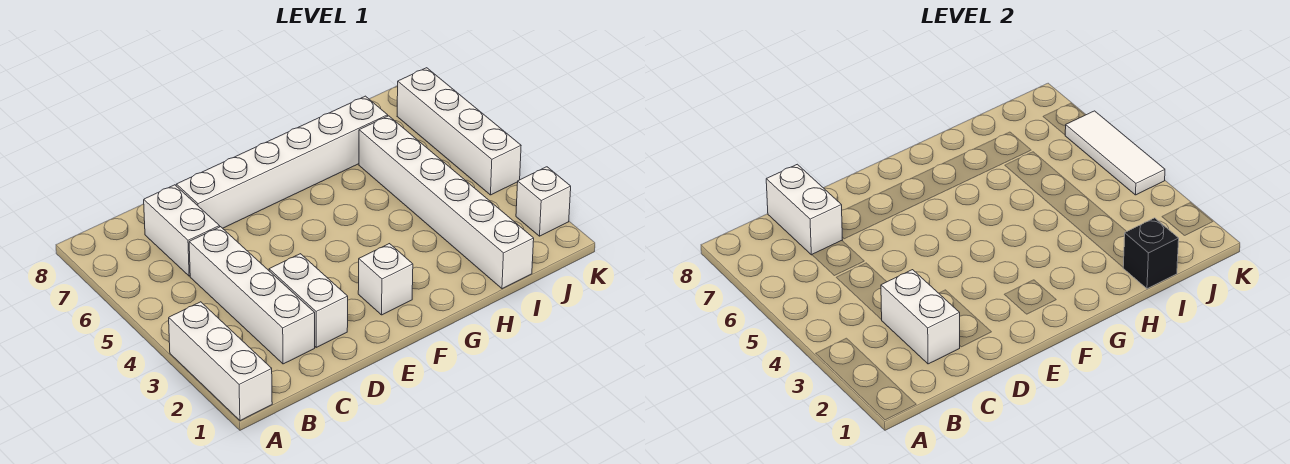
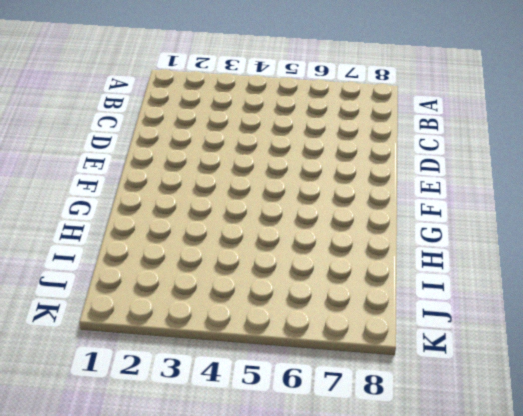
none -> white 1x3 brick [169,302,272,421]
none -> white 1x4 brick [189,227,315,364]
none -> white 1x2 brick [144,185,220,276]

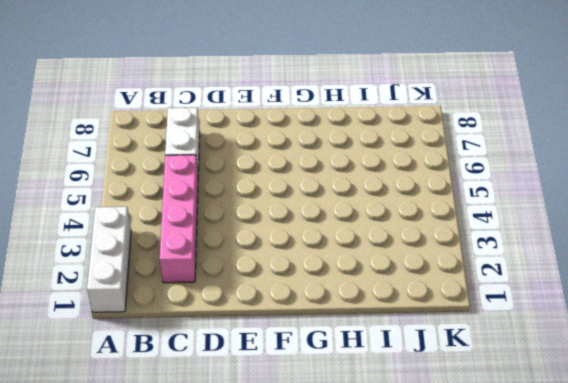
pink 1x4 brick [160,155,198,283] -> white 1x4 brick [189,227,315,364]
none -> white 1x2 brick [269,254,348,347]
none -> white 1x6 brick [176,96,388,228]
none -> white 1x1 brick [358,244,413,315]

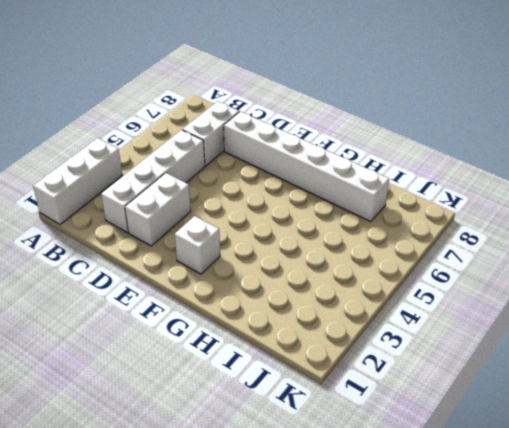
none -> white 1x6 brick [359,116,534,289]
none -> white 1x1 brick [516,167,571,236]
none -> white 1x4 brick [397,68,521,195]

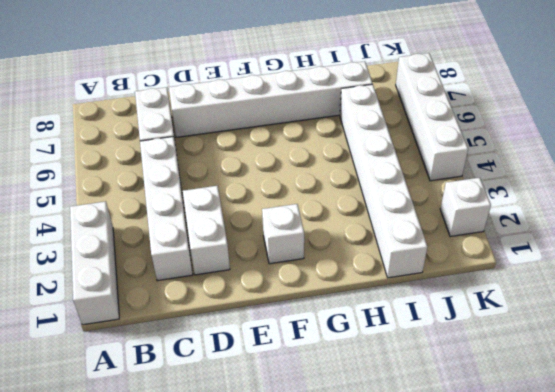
none -> white 1x2 brick [881,270,960,364]
none -> white 1x2 brick [766,164,842,255]
none -> black 1x1 brick [1123,218,1179,289]

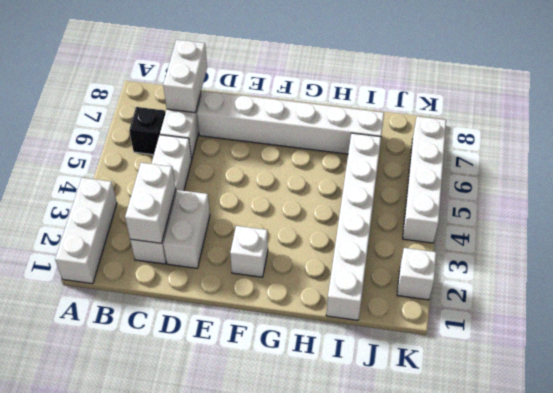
black 1x1 brick [129,107,165,155] -> black 1x1 brick moved to [1123,218,1179,289]
none -> white 1x3 tile [1065,111,1165,195]

